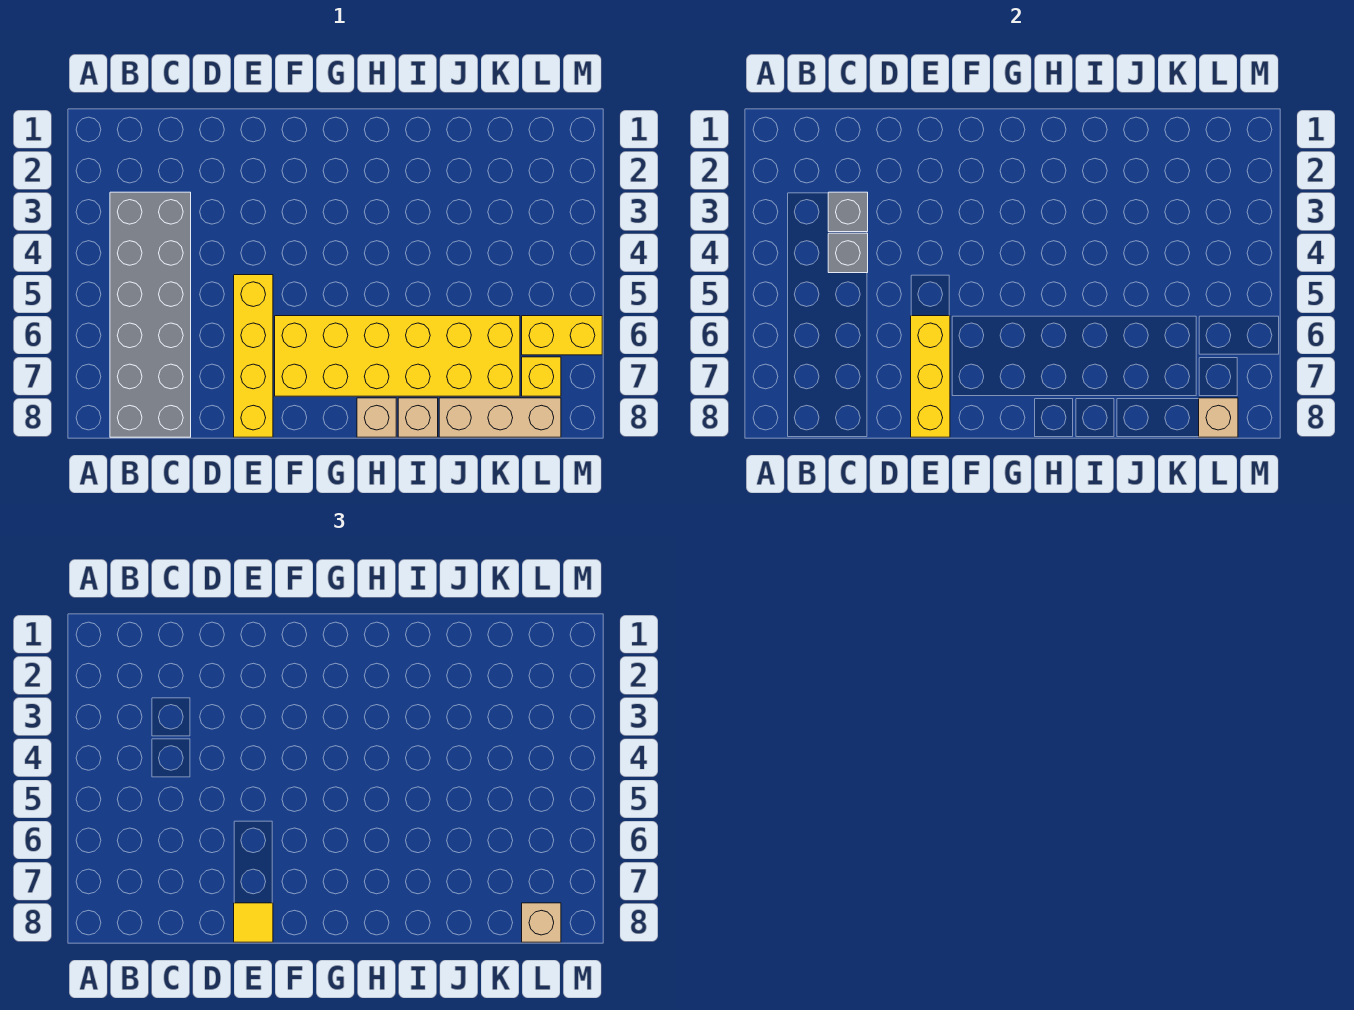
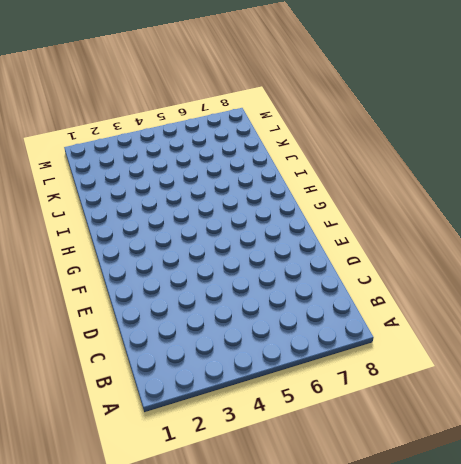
none -> grey 2x6 brick [110,192,191,437]
none -> yellow 1x4 brick [234,275,273,437]
none -> yellow 2x6 brick [275,316,520,396]

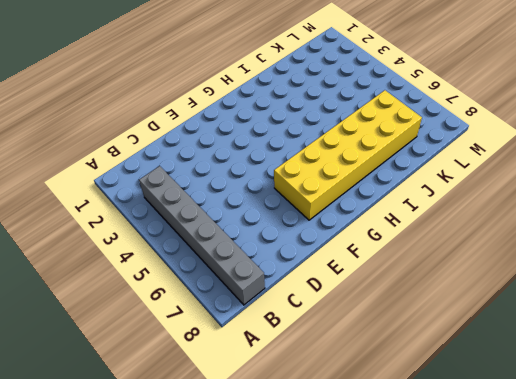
grey 1x6 brick [139,166,265,305] -> grey 2x6 brick [110,192,191,437]
none -> yellow 1x4 brick [234,275,273,437]
none -> tan 1x1 brick [357,398,396,437]
none -> tan 1x1 brick [398,398,438,437]

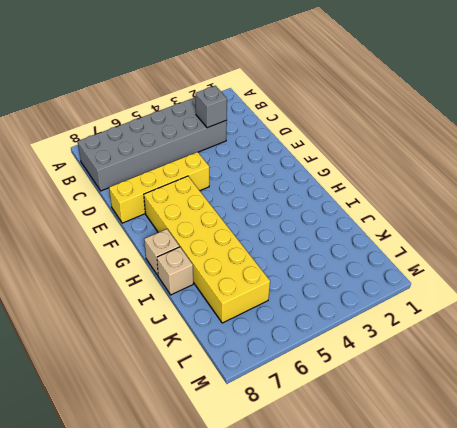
none -> tan 1x3 brick [439,398,561,437]
none -> yellow 1x2 brick [522,316,602,355]
none -> yellow 1x1 brick [522,357,561,396]

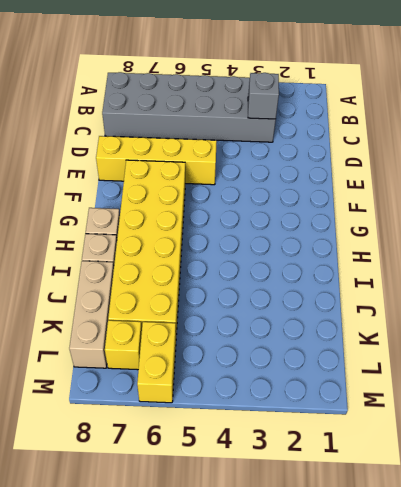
none -> grey 1x1 brick [828,233,868,273]
none -> yellow 1x3 brick [911,316,950,437]
none -> tan 1x1 brick [1199,398,1238,437]

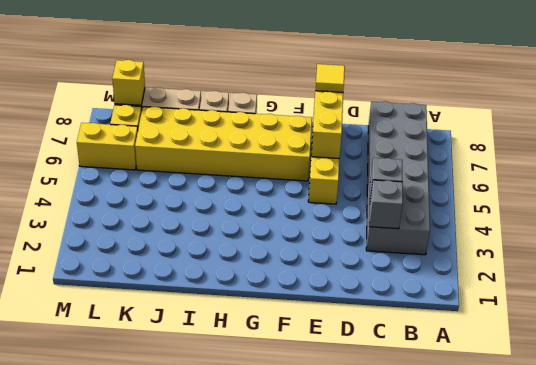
yellow 1x1 brick [112,60,145,105] -> tan 1x1 brick [1199,398,1238,437]
none -> tan 1x1 brick [522,903,561,942]

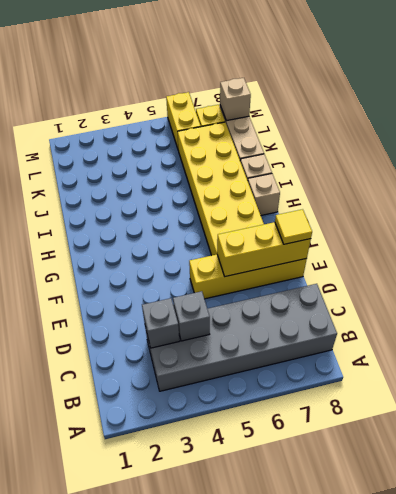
none -> tan 1x1 brick [522,903,561,942]

